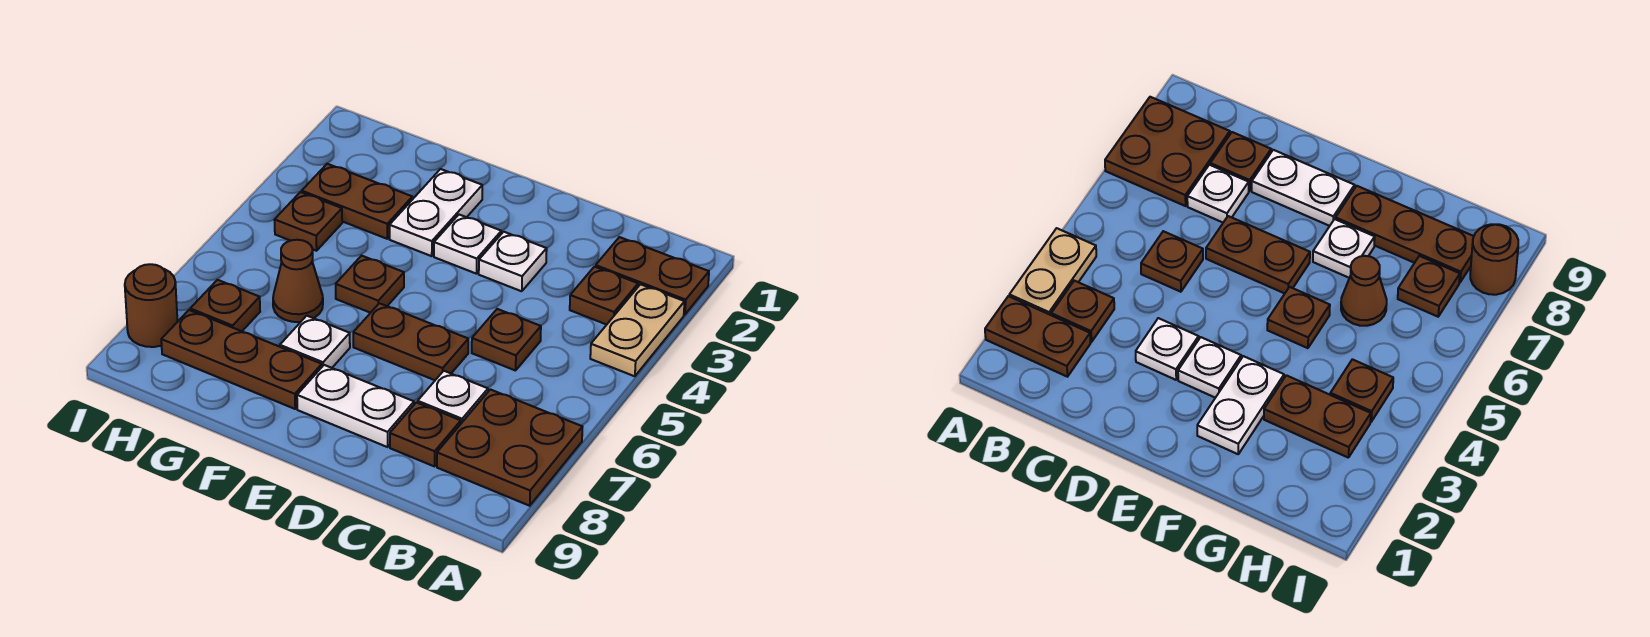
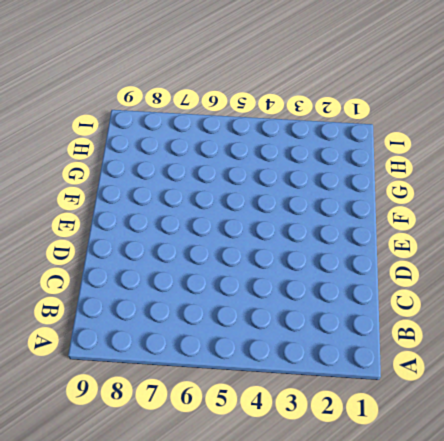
none -> brown 1x2 plate [596,237,709,315]
none -> tan 1x2 plate [590,284,685,376]
none -> brown 2x2 plate [437,389,582,506]

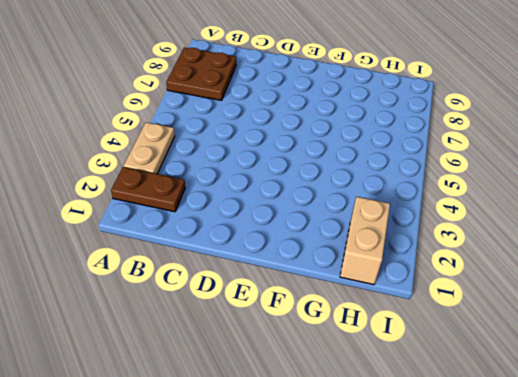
tan 1x2 brick [340,197,390,285] -> none
none -> brown 1x1 plate [570,267,638,325]
none -> brown 1x1 plate [472,309,541,371]
none -> white 1x1 plate [418,371,488,423]

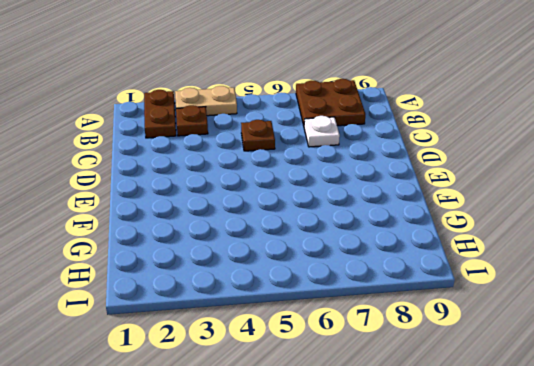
none -> brown 1x1 plate [390,402,461,466]
none -> white 1x1 plate [479,232,547,291]
none -> brown 1x2 plate [353,303,468,380]

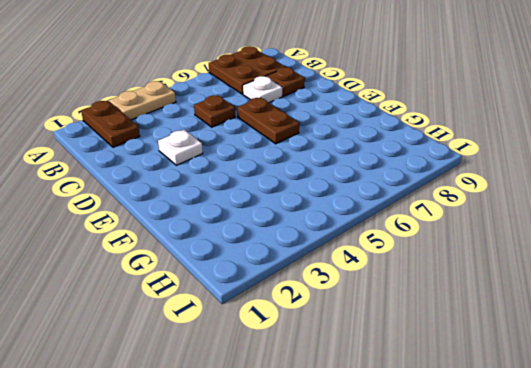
none -> brown 1x1 plate [570,267,638,325]
none -> white 1x2 plate [297,365,414,447]
none -> white 1x1 plate [434,215,501,274]

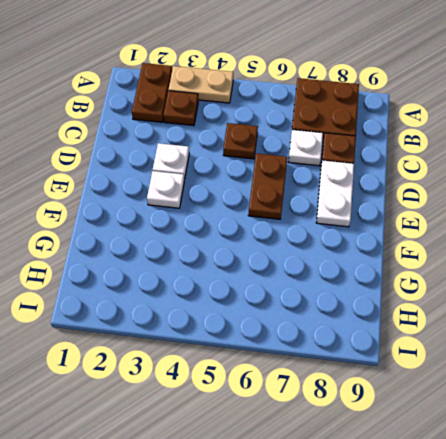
none -> white 1x2 plate [389,169,482,256]
none -> brown 1x1 plate [336,256,404,313]
none -> white 1x1 plate [280,316,350,368]

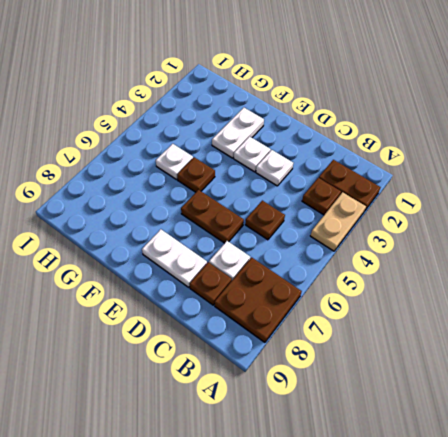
white 1x1 plate [156,144,193,180] -> white 1x1 plate moved to [280,316,350,368]
none -> brown 1x3 plate [161,310,322,409]
none -> brown 1x2 plate [302,164,412,239]
none -> brown 1x1 cone [273,240,323,322]

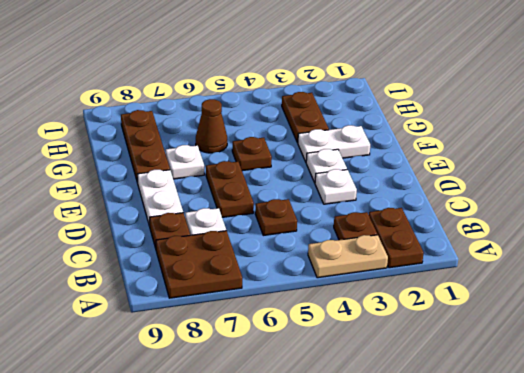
none -> brown 1x1 plate [274,192,342,251]
none -> brown 1x1 plate [190,280,260,331]
none -> brown 1x1 round brick [125,264,177,347]

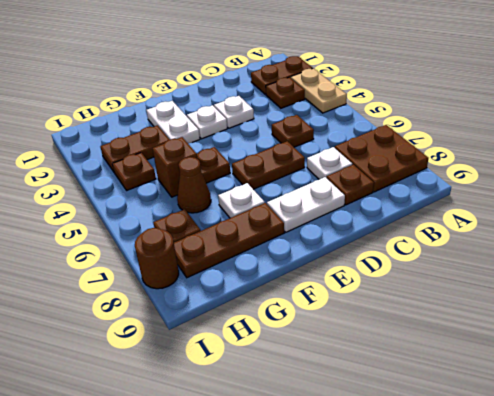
brown 1x1 brick [153,137,198,197] -> none

